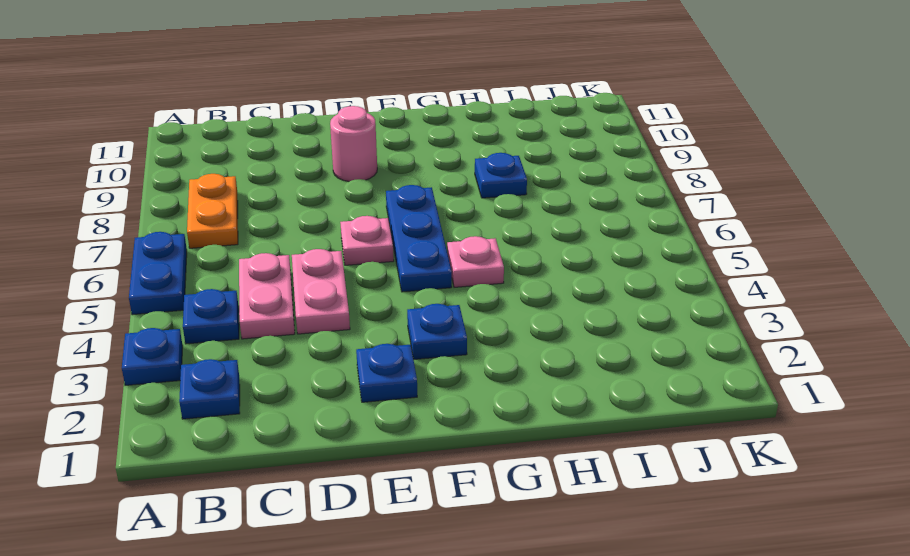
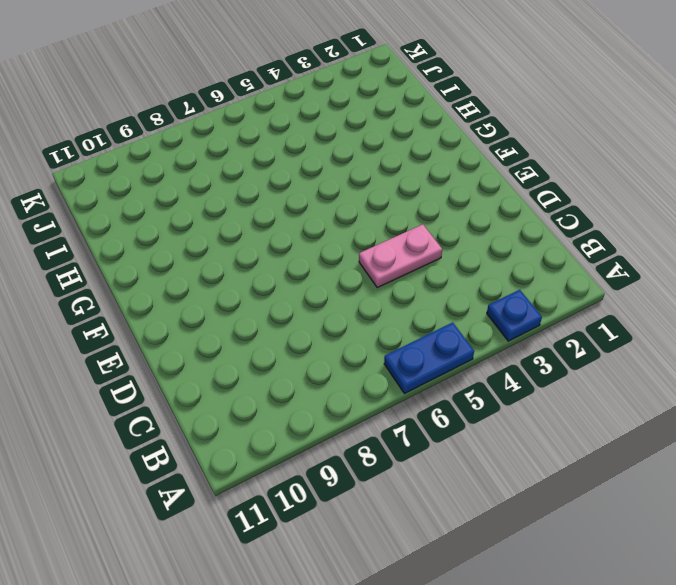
none -> blue 1x1 plate [179,359,240,419]
none -> blue 1x1 plate [183,289,239,344]
none -> orange 1x2 plate [187,174,238,248]

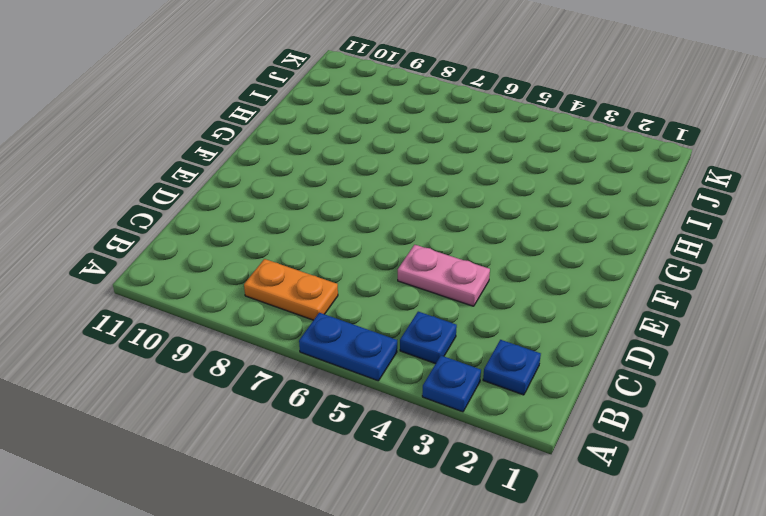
none -> pink 1x2 plate [239,253,295,339]
none -> blue 1x1 plate [356,344,417,402]
none -> pink 1x1 plate [340,216,394,265]

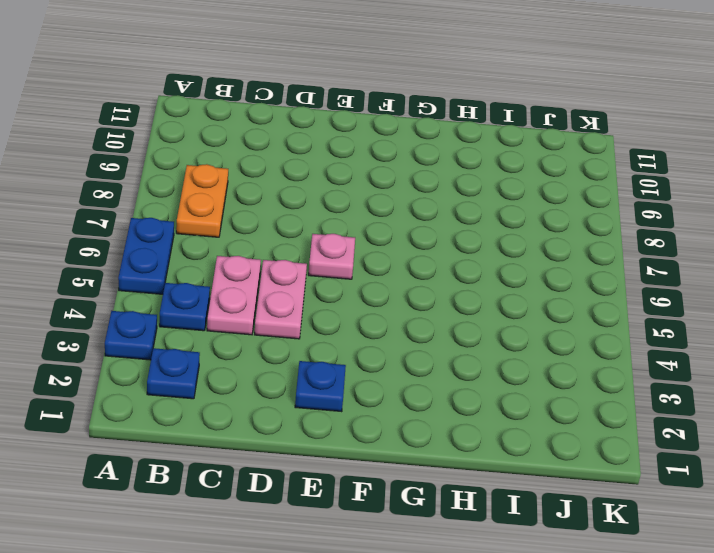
none -> pink 1x1 round brick [330,106,377,181]
none -> blue 1x1 plate [407,304,467,359]
none -> blue 1x3 plate [386,185,452,292]

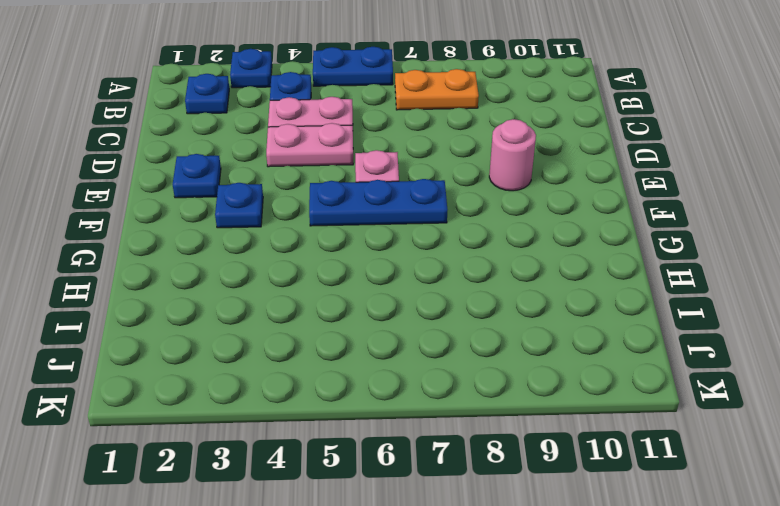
none -> pink 1x1 plate [447,236,504,287]
none -> blue 1x1 plate [475,153,527,198]

